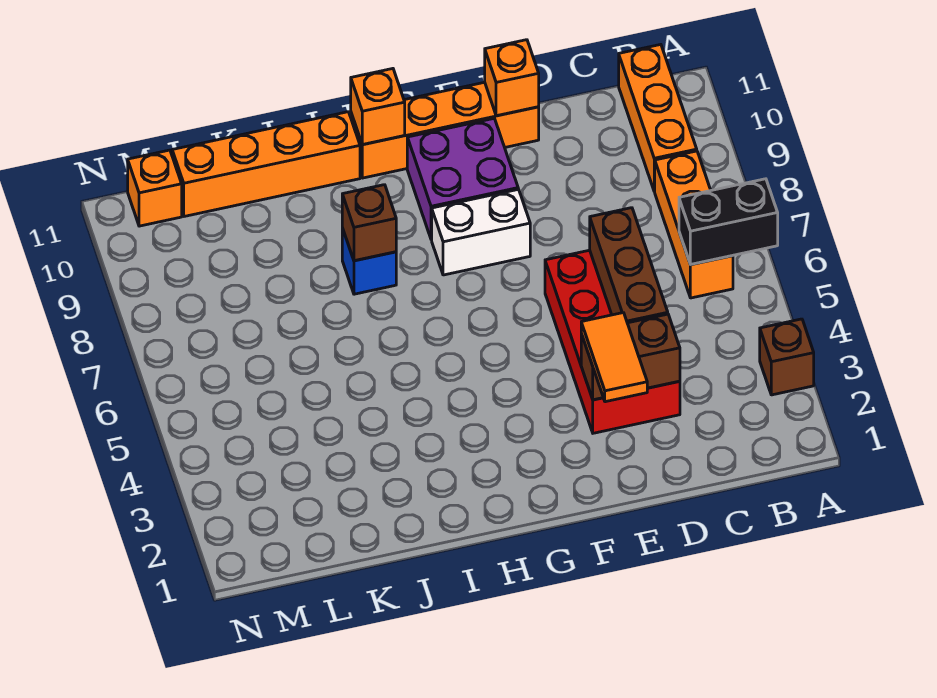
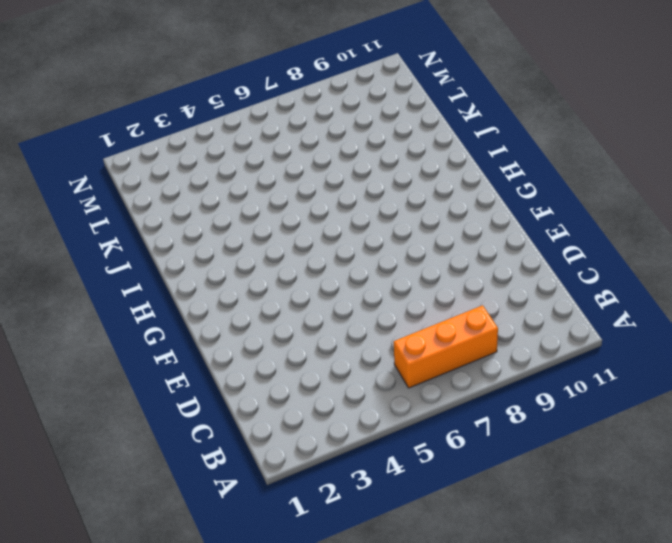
none -> brown 1x1 brick [760,319,814,395]
none -> orange 1x3 brick [619,45,697,191]
none -> red 2x4 brick [545,250,680,433]

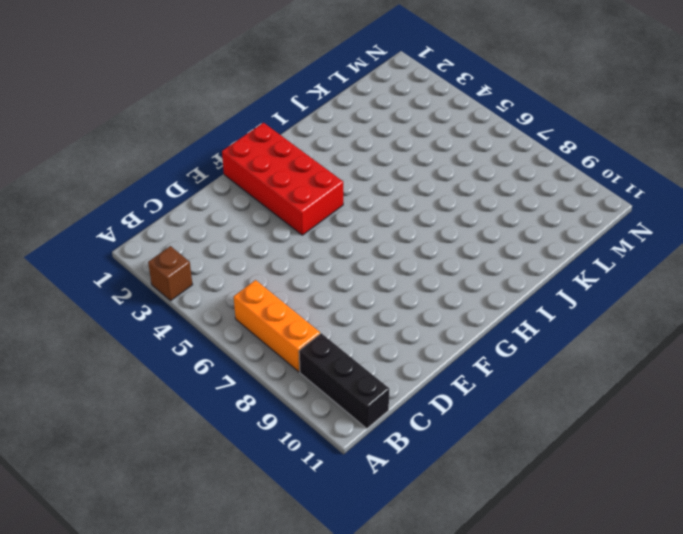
black 1x3 brick [299,333,389,429] -> orange 1x3 brick [619,45,697,191]
red 2x4 brick [222,123,343,235] -> red 2x4 brick moved to [545,250,680,433]
none -> orange 1x4 brick [351,82,539,178]
none -> white 1x2 brick [432,189,530,275]
none -> purple 2x2 brick [407,119,518,240]

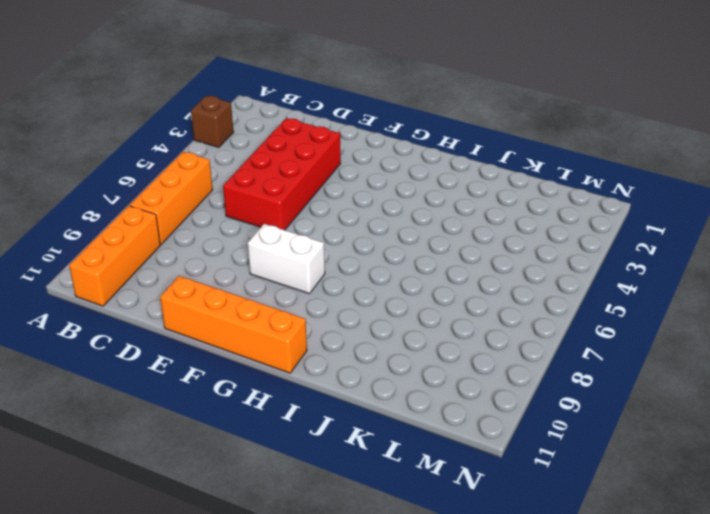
none -> purple 2x2 brick [407,119,518,240]
none -> blue 1x1 brick [342,228,396,294]
none -> orange 1x4 brick [172,112,360,216]

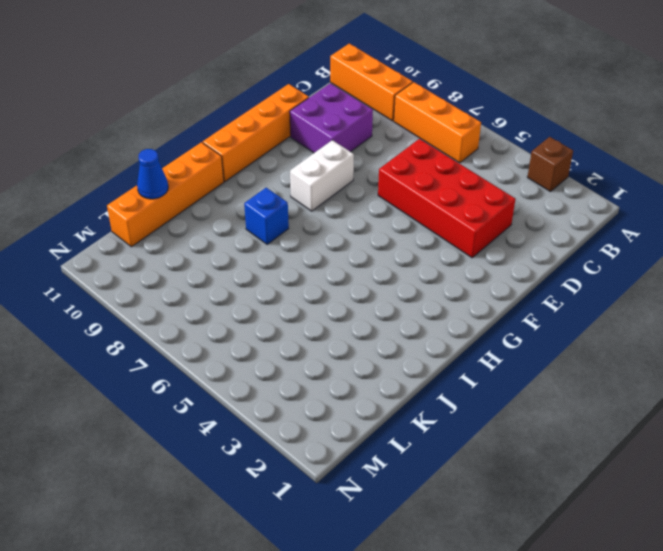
purple 2x2 brick [290,83,373,153] -> purple 2x2 brick moved to [407,119,518,240]
blue 1x1 cone [137,149,168,199] -> none
none -> orange 1x1 brick [128,150,182,226]
none -> black 1x2 brick [679,179,778,265]
none -> brown 1x2 brick [581,314,680,400]

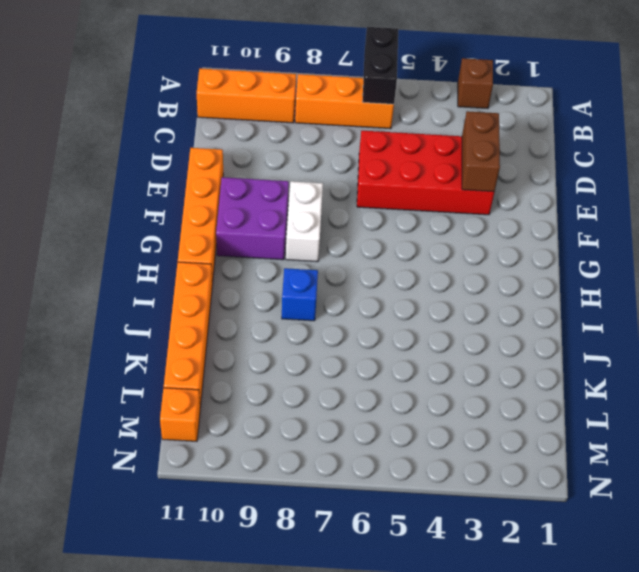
none -> brown 1x3 brick [590,208,668,323]
none -> orange 1x1 brick [485,40,539,116]
none -> orange 1x1 brick [351,69,405,145]

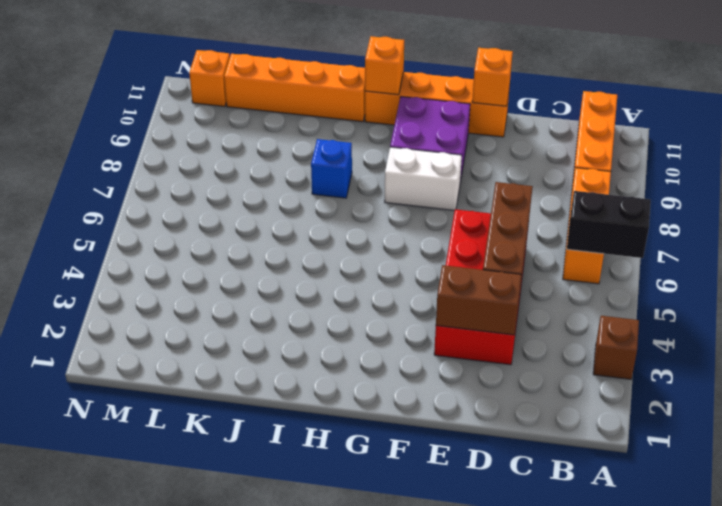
none -> brown 1x1 brick [342,185,396,261]
none -> orange 1x2 tile [581,313,647,402]

